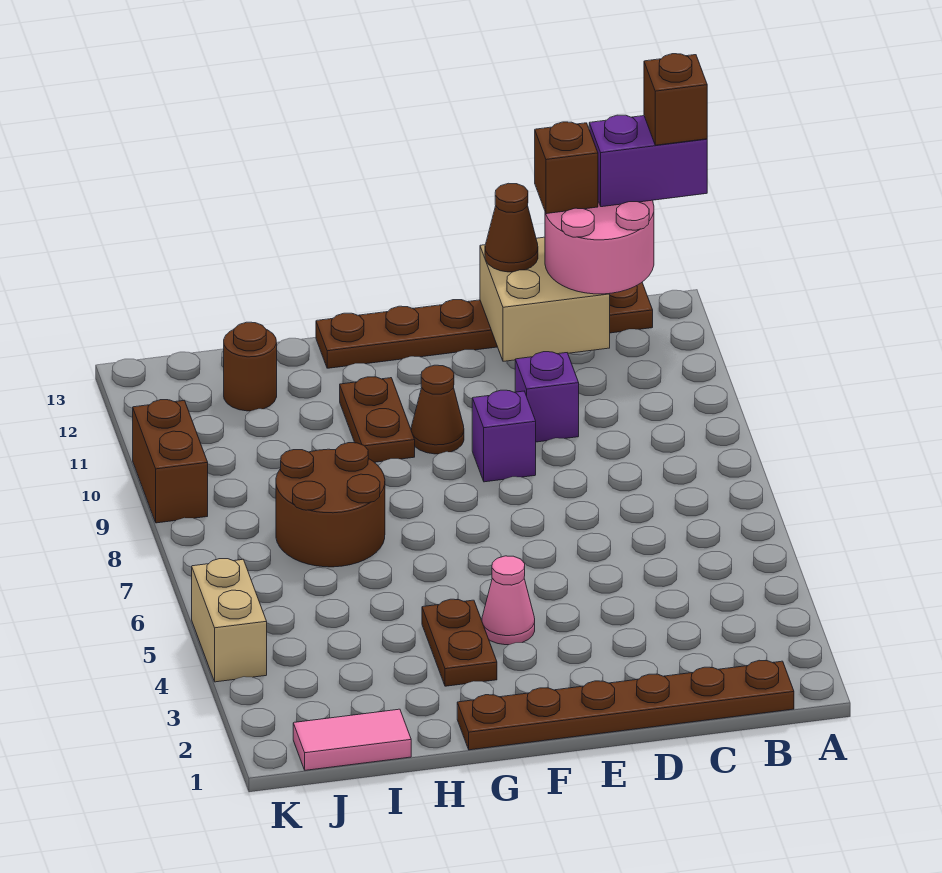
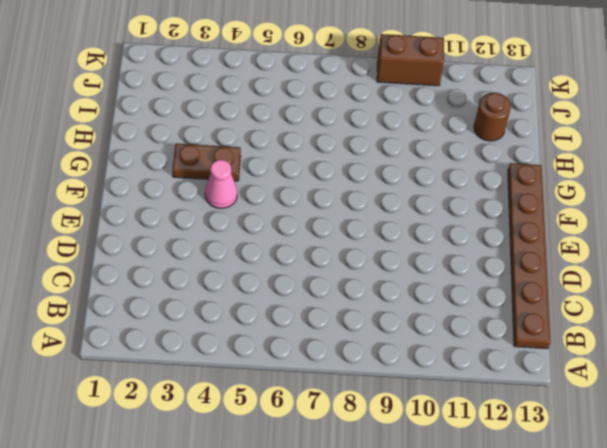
none -> brown 1x6 plate [457,660,794,750]
none -> purple 1x1 brick [515,352,579,442]
none -> purple 1x1 brick [472,390,536,482]

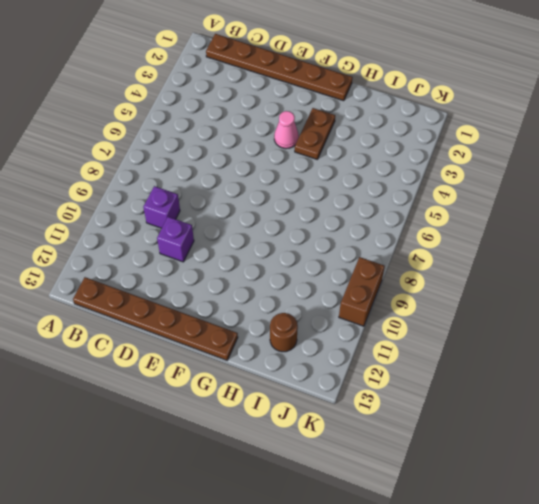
purple 1x1 brick [143,186,180,228] -> purple 1x1 brick moved to [472,390,536,482]
none -> brown 1x1 cone [411,365,464,454]
none -> brown 1x2 plate [340,377,415,462]
none -> brown 2x2 round brick [276,443,385,567]

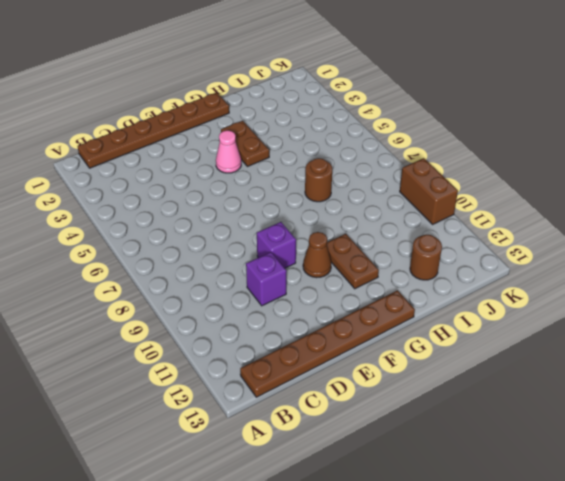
brown 1x1 round brick [305,158,332,202] -> brown 2x2 round brick [276,443,385,567]
none -> pink 1x2 tile [293,709,411,770]
none -> tan 1x2 brick [192,559,267,682]
none -> tan 2x2 brick [480,237,610,361]

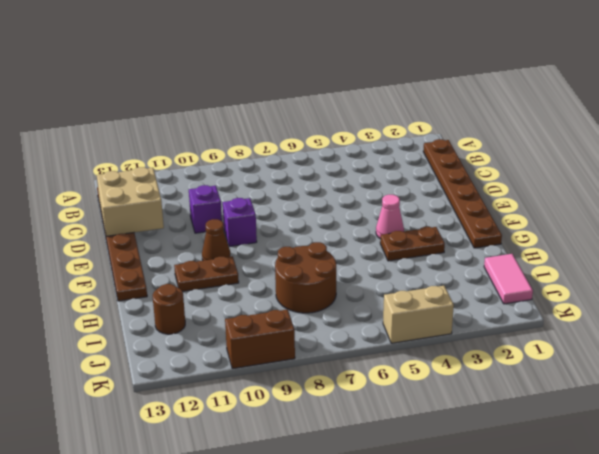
none -> pink 2x2 round brick [545,200,654,294]
none -> brown 1x1 cone [485,183,538,272]
none -> purple 1x2 brick [589,115,707,207]

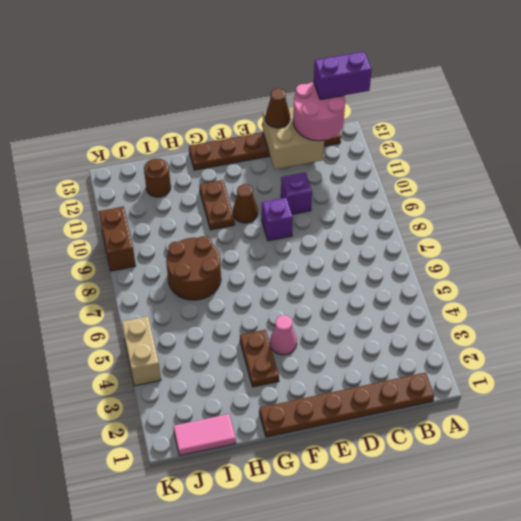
none -> brown 1x1 brick [535,122,598,214]
none -> brown 1x1 brick [644,54,707,145]

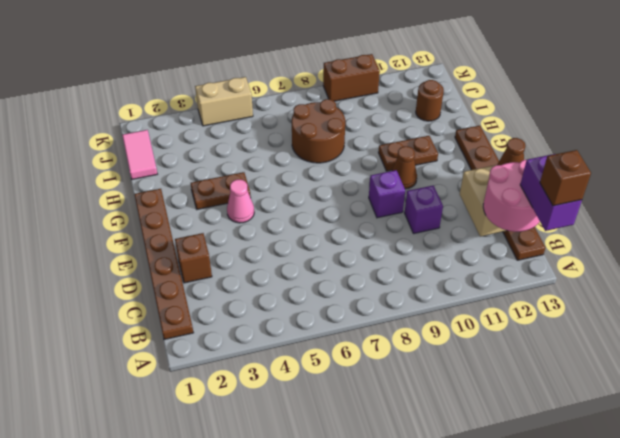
brown 1x1 brick [175,233,212,283] -> brown 1x1 brick moved to [535,122,598,214]

